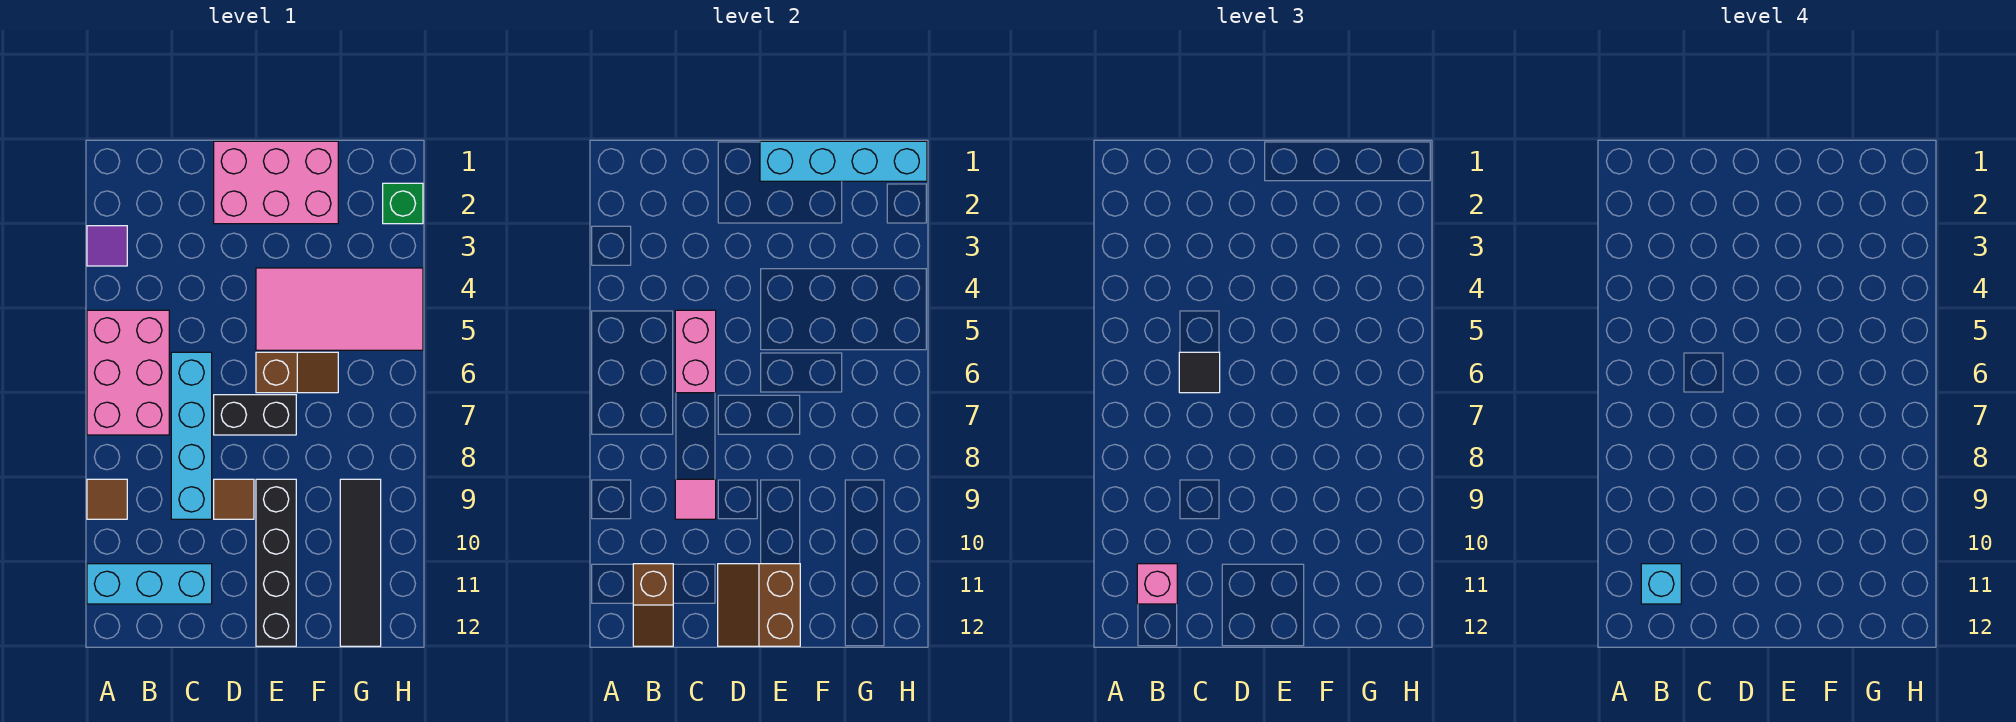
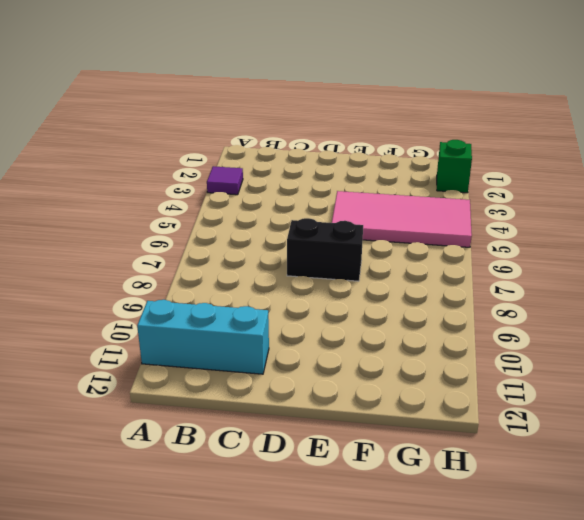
none -> pink 2x3 brick [87,310,169,435]
none -> brown 1x1 tile [87,479,127,519]
none -> cyan 1x4 brick [171,352,212,519]

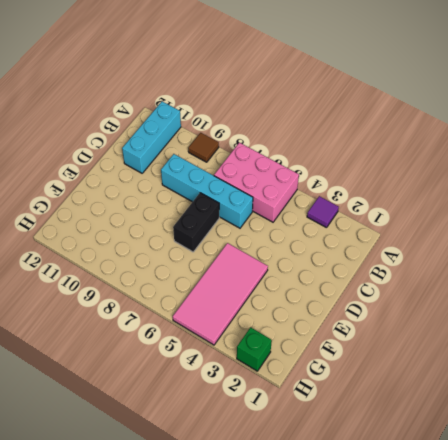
none -> pink 2x3 brick [214,141,338,224]
none -> brown 1x1 tile [214,479,254,519]
none -> brown 1x2 slope [256,352,338,393]

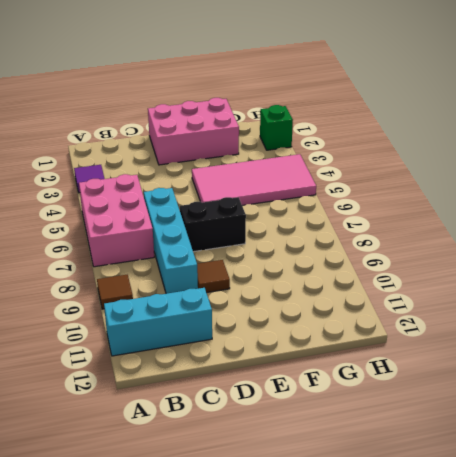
none -> brown 1x2 slope [256,352,338,393]
none -> black 1x4 brick [256,479,296,646]
none -> black 1x4 tile [340,479,381,646]

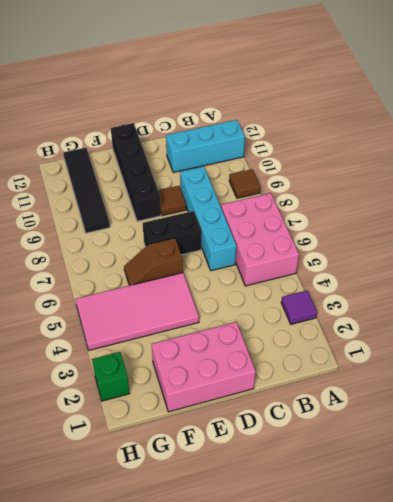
none -> brown 1x2 slope [633,564,673,646]
none -> pink 1x2 brick [675,310,716,393]
none -> pink 1x1 tile [675,479,716,519]

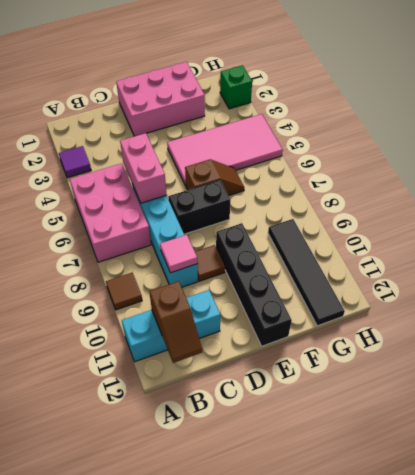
none -> brown 2x2 slope [718,564,800,646]
none -> cyan 1x4 brick [760,141,927,181]
none -> pink 1x1 brick [1137,564,1177,604]

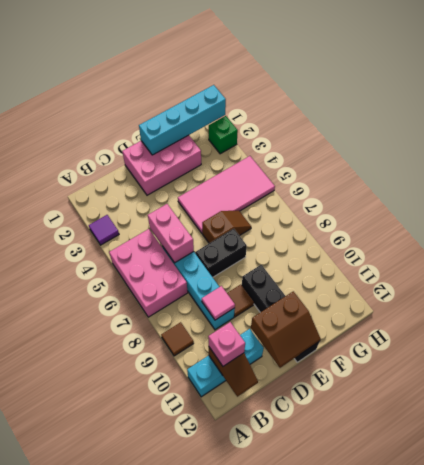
brown 2x2 slope [251,291,321,368] -> brown 2x2 slope turned to [718,564,800,646]
none -> black 1x4 tile [340,479,381,646]
none -> black 1x1 tile [1179,352,1220,393]
none -> cyan 1x1 brick [1641,564,1681,604]

